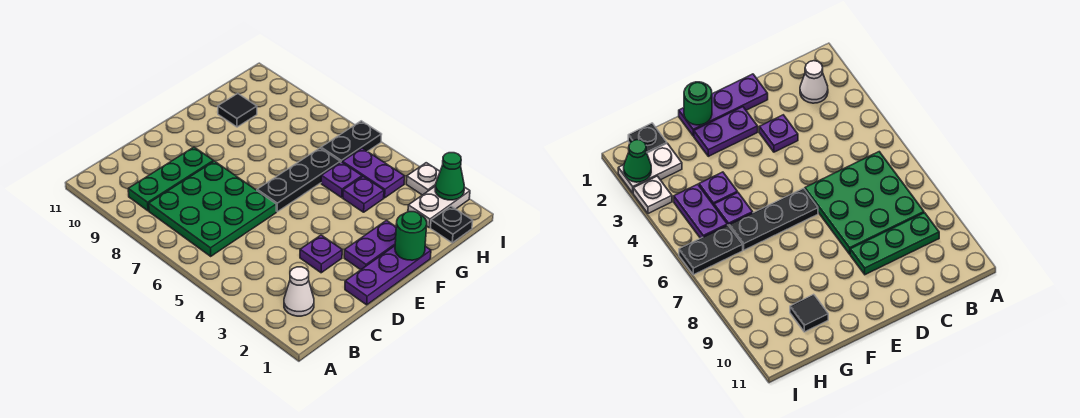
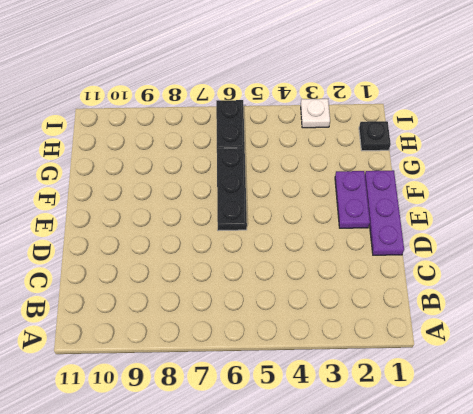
none -> white 1x1 cone [284,267,314,316]
none -> green 3x3 plate [149,161,276,256]
none -> green 1x3 plate [128,147,213,211]

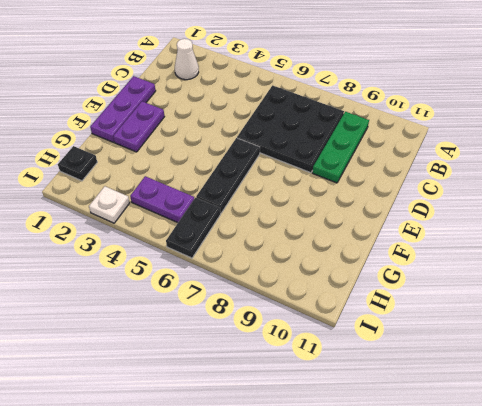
black 3x3 plate [237,85,344,173] -> green 3x3 plate [149,161,276,256]
none -> purple 1x1 plate [300,235,342,273]
none -> purple 1x1 plate [343,177,384,212]
none -> purple 1x1 plate [321,162,362,197]

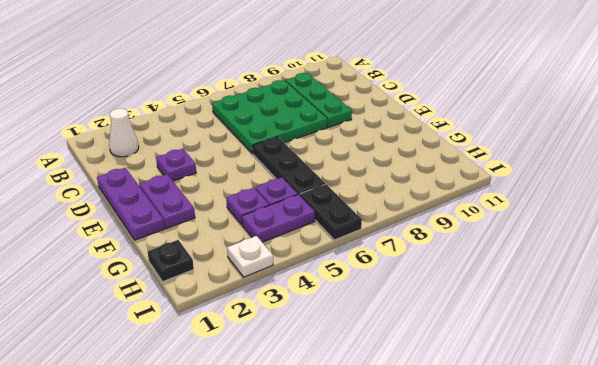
none -> black 1x1 tile [218,94,257,127]
none -> white 1x2 plate [408,187,470,228]
none -> green 1x1 round brick [395,212,427,260]

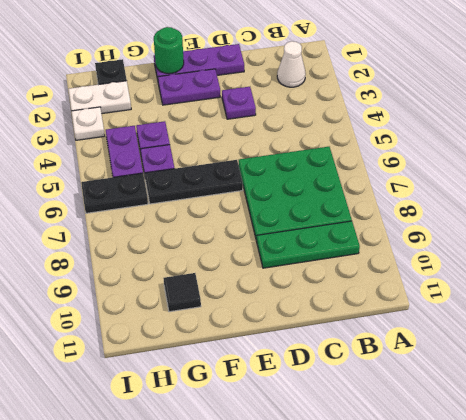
none -> green 1x1 cone [435,153,464,200]

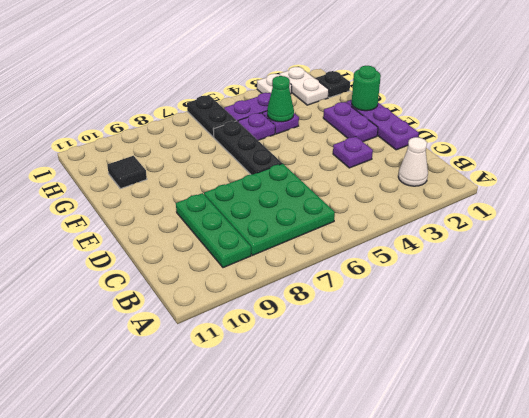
green 1x1 cone [267,76,294,122] -> green 1x1 cone moved to [435,153,464,200]

